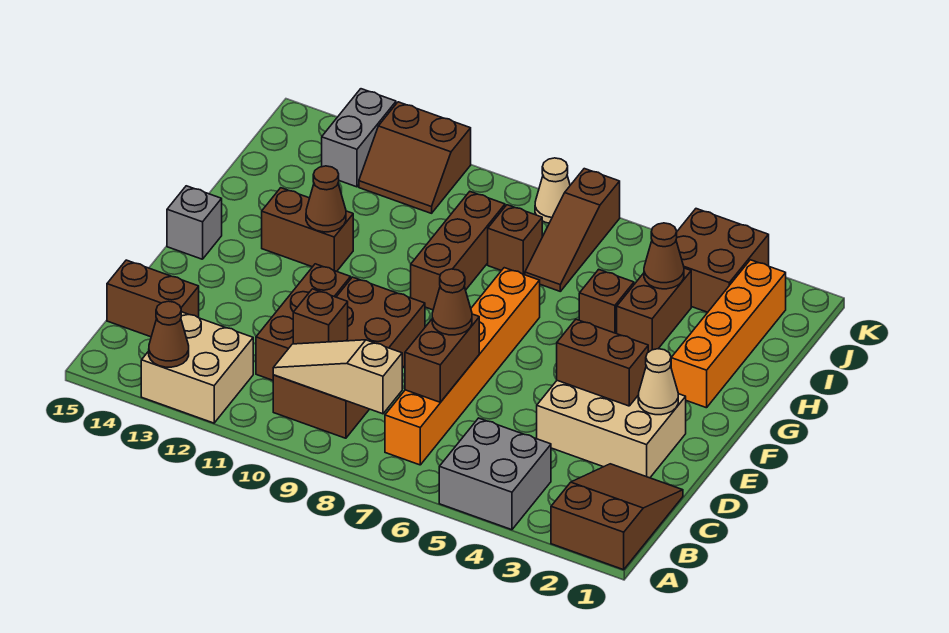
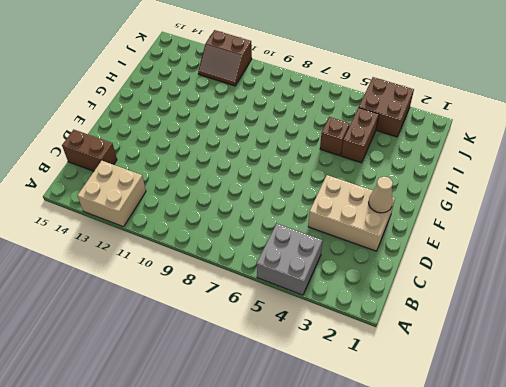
none -> brown 2x3 slope [551,464,683,570]
none -> orange 1x6 brick [385,268,540,465]
none -> brown 2x4 brick [273,277,425,438]

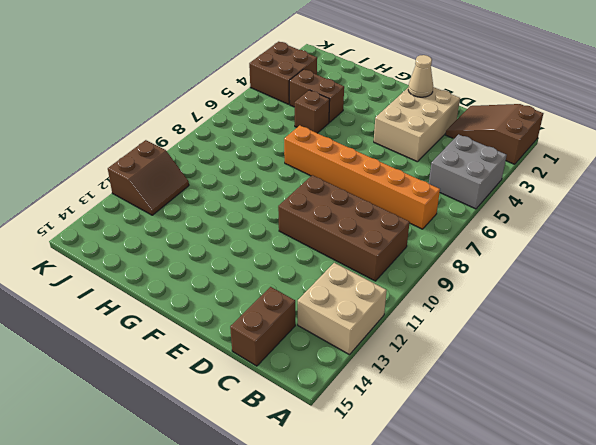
none -> brown 1x3 brick [256,264,351,380]
none -> grey 1x1 brick [167,186,222,259]
none -> orange 1x4 brick [671,260,786,408]

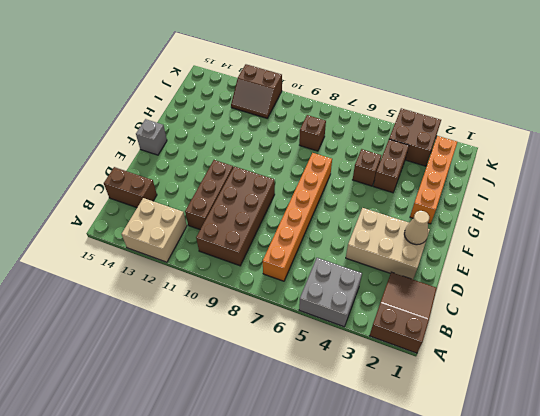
none -> brown 1x3 brick [411,192,505,310]
none -> brown 1x2 brick [262,188,353,271]
none -> brown 1x3 slope [525,169,620,291]

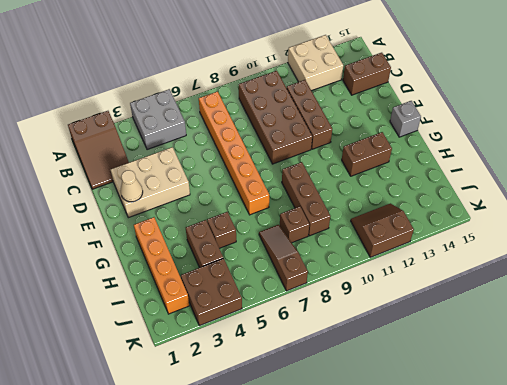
none -> grey 1x2 brick [322,89,396,187]
none -> tan 1x1 cone [535,158,570,223]
none -> brown 1x1 cone [149,301,189,367]

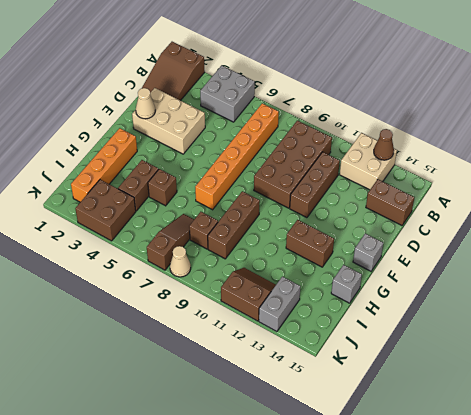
grey 1x1 brick [331,265,362,303] -> none
none -> tan 1x3 slope [273,340,402,414]
none -> brown 1x2 brick [405,314,479,402]
none -> brown 1x1 brick [293,289,348,344]

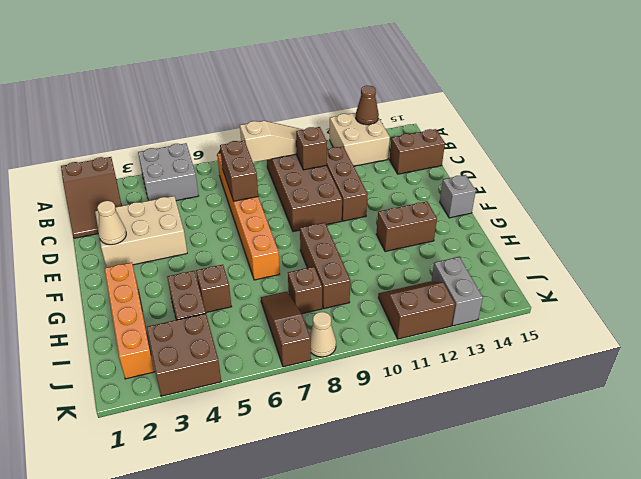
none -> brown 1x2 brick [557,319,648,406]
none -> brown 1x1 cone [306,166,346,232]
none -> brown 1x1 cone [644,223,684,289]

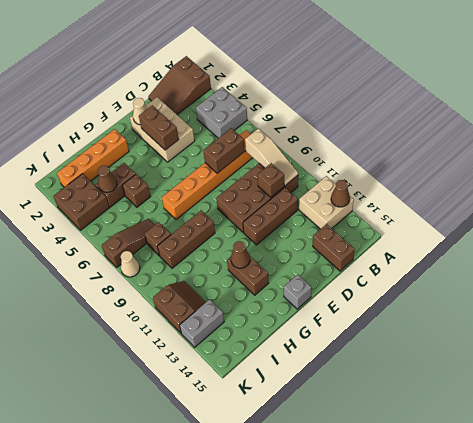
none -> brown 1x1 cone [432,269,472,335]

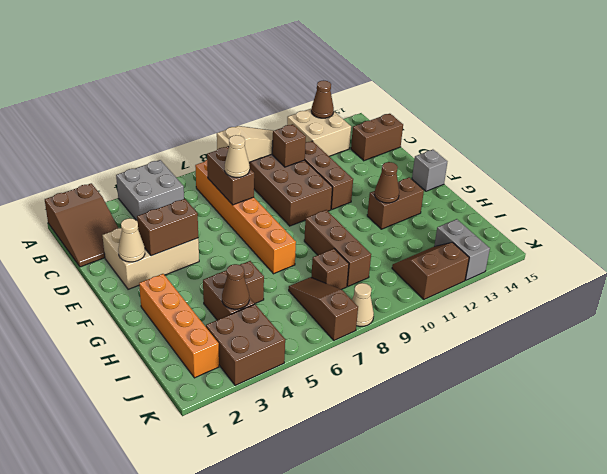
tan 1x1 cone [225,135,250,177] -> brown 1x1 cone [432,269,472,335]

